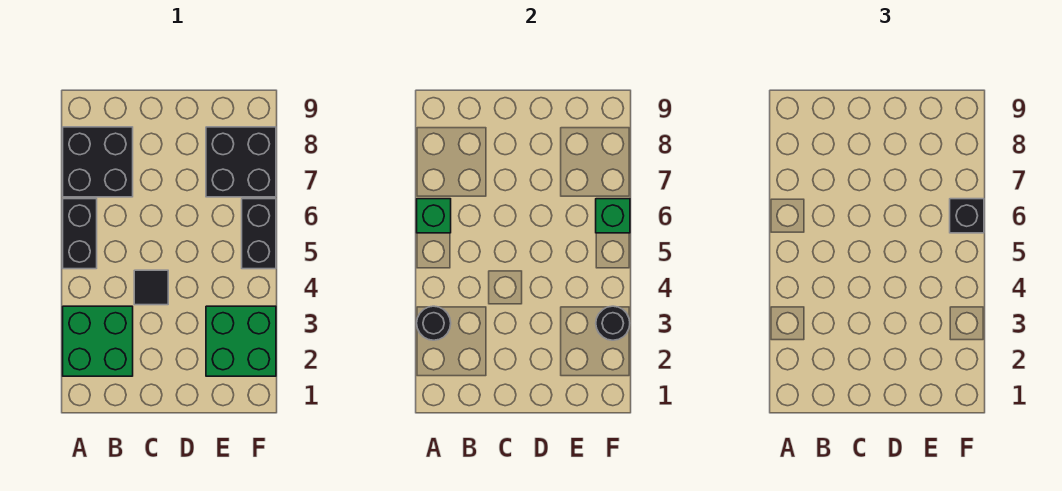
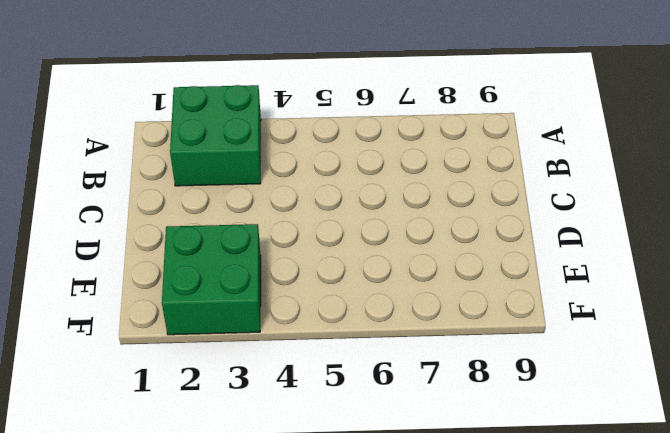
none -> black 1x2 brick [63,199,97,269]
none -> black 2x2 brick [63,127,133,197]
none -> black 1x1 tile [134,270,168,305]

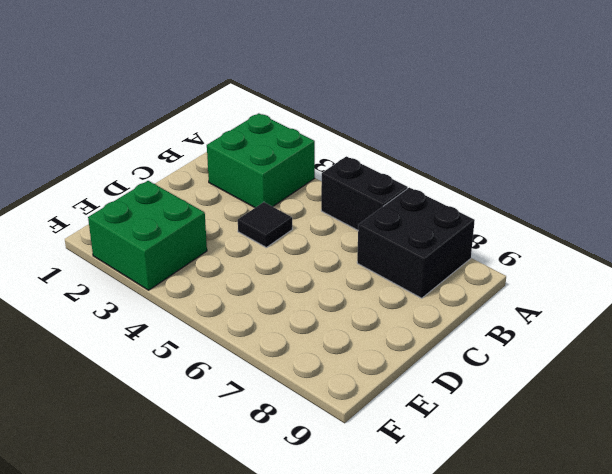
none -> black 2x2 brick [206,127,276,197]
none -> black 1x2 brick [242,199,276,269]
none -> black 1x1 round brick [417,306,451,340]

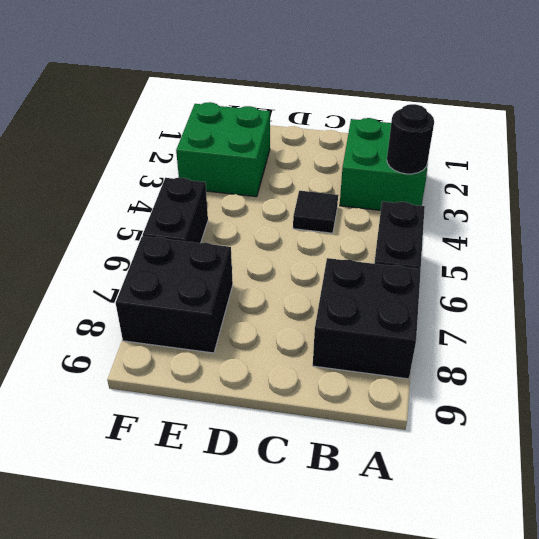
none -> green 1x1 brick [417,199,451,233]
none -> black 1x1 round brick [596,306,630,340]
none -> green 1x1 brick [596,199,630,233]

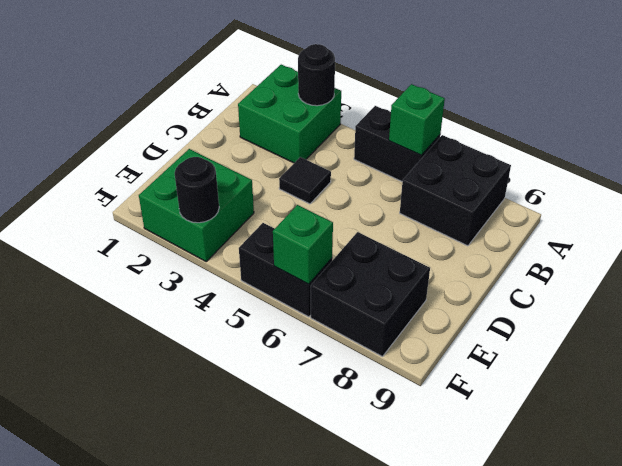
none -> black 1x1 brick [950,199,984,233]

